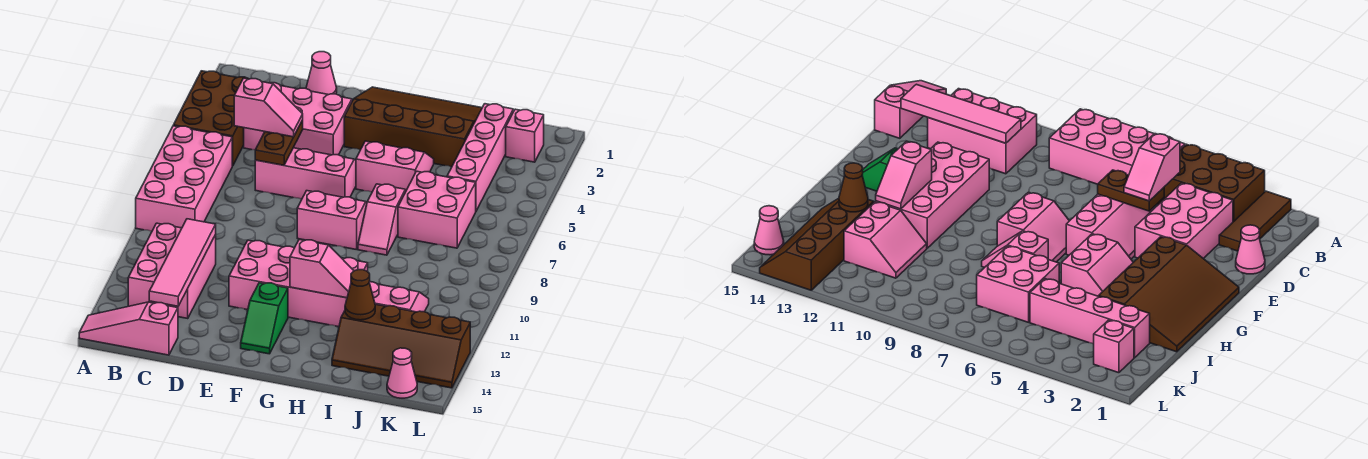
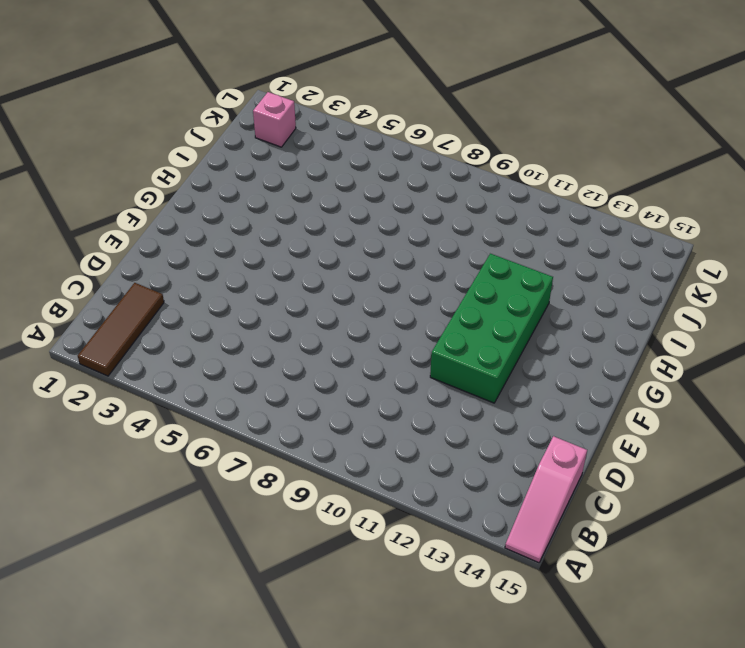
green 2x4 brick [430,254,553,403] -> pink 2x4 brick [229,240,368,327]
none -> brown 2x3 brick [173,71,248,166]
none -> pink 2x4 brick [136,126,232,231]
none -> pink 2x3 brick [128,223,216,318]

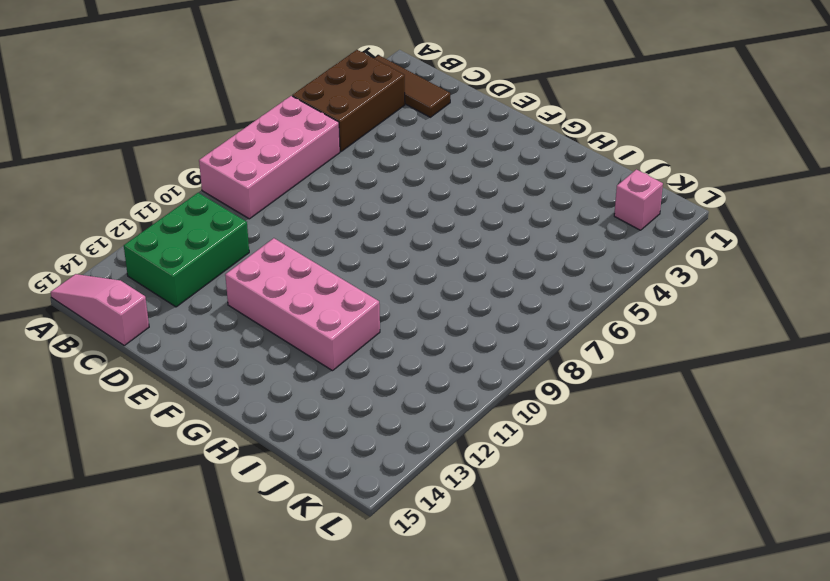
green 2x3 brick [124,193,249,307] -> pink 2x3 brick [128,223,216,318]
none -> pink 2x3 brick [244,83,352,155]
none -> pink 1x1 cone [306,52,337,95]
none -> pink 2x3 slope [255,148,356,199]

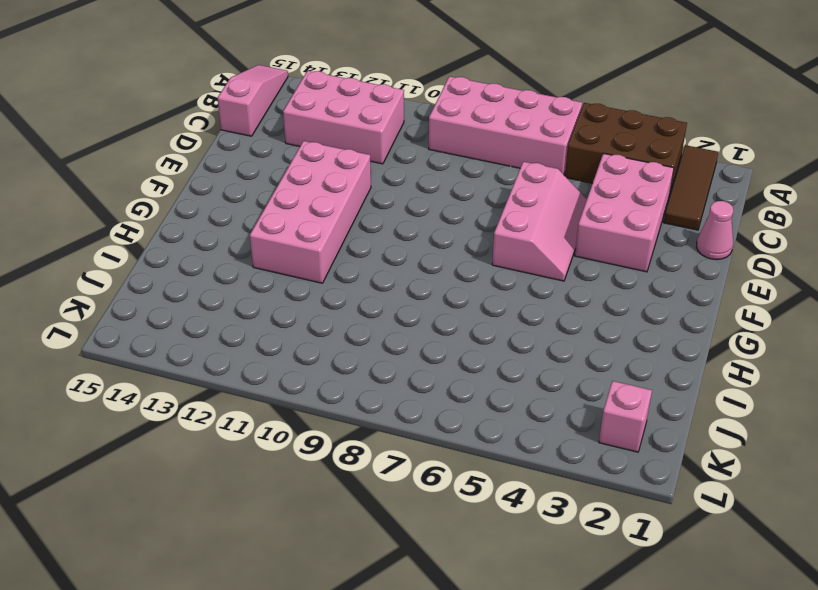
none -> brown 3x4 slope [344,87,482,167]
none -> pink 2x2 slope [297,191,367,249]
none -> green 1x2 slope [241,283,288,354]

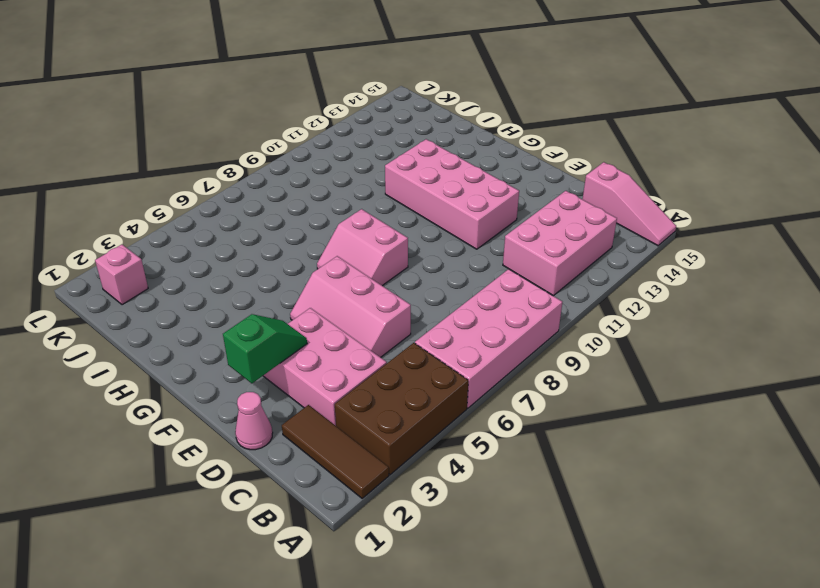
green 1x2 slope [223,314,307,383] -> green 1x2 slope moved to [241,283,288,354]
none -> brown 3x4 slope [344,87,482,167]
none -> pink 2x2 slope [356,141,434,192]
none -> pink 1x2 slope [358,184,405,255]

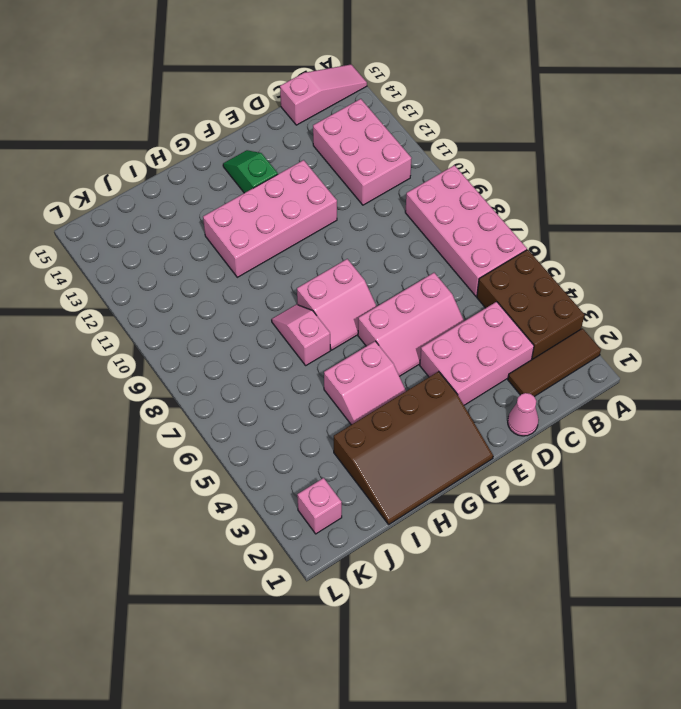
none -> pink 2x2 brick [398,171,476,248]
none -> pink 2x2 slope [369,282,429,312]
none -> brown 2x4 slope [332,304,470,388]

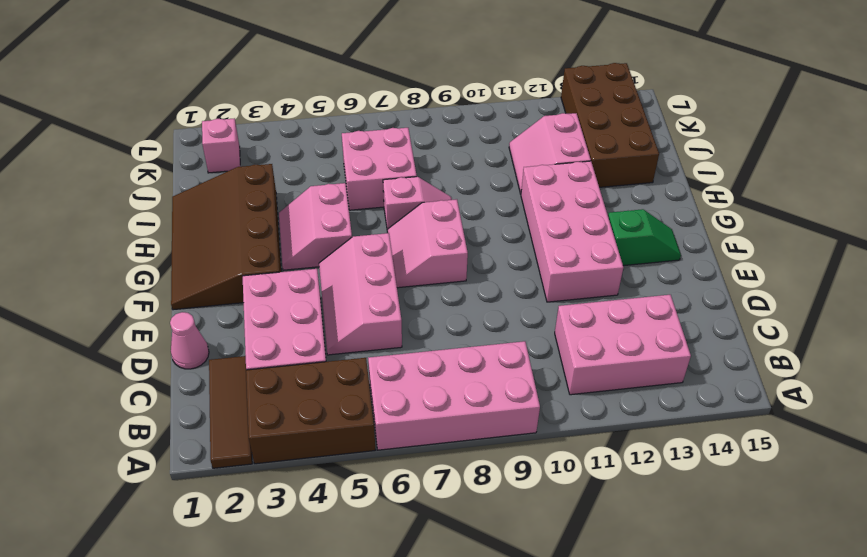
brown 2x4 brick [561,63,659,187] -> brown 2x4 slope [332,304,470,388]
none -> pink 1x3 slope [79,302,178,355]
none -> pink 1x4 brick [447,104,513,211]
none -> pink 1x1 cone [387,348,417,398]

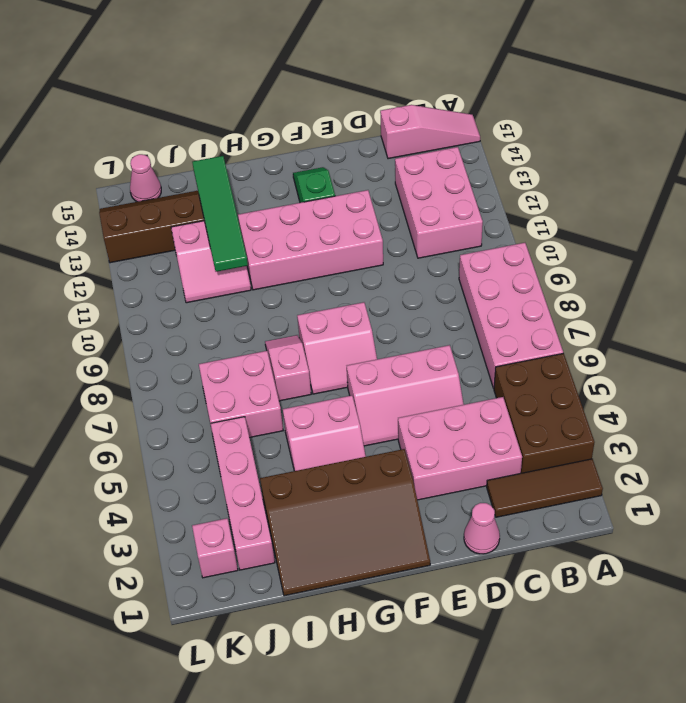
green 1x4 tile [192,156,248,272] -> brown 1x1 cone [345,270,375,320]
none -> pink 1x4 tile [149,219,216,306]
none -> brown 1x2 plate [255,120,303,165]
none -> pink 1x2 slope [290,240,354,298]

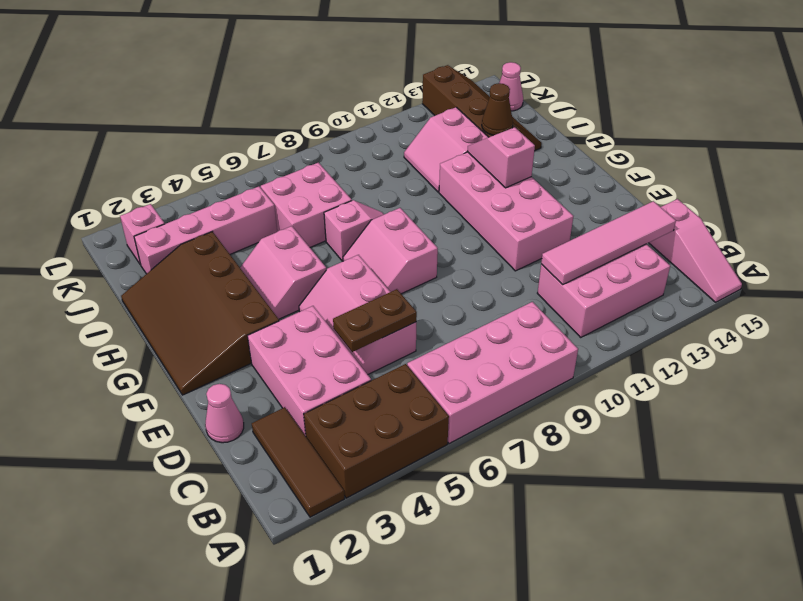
none -> green 1x2 slope [241,283,288,354]
none -> pink 1x2 slope [234,78,303,137]

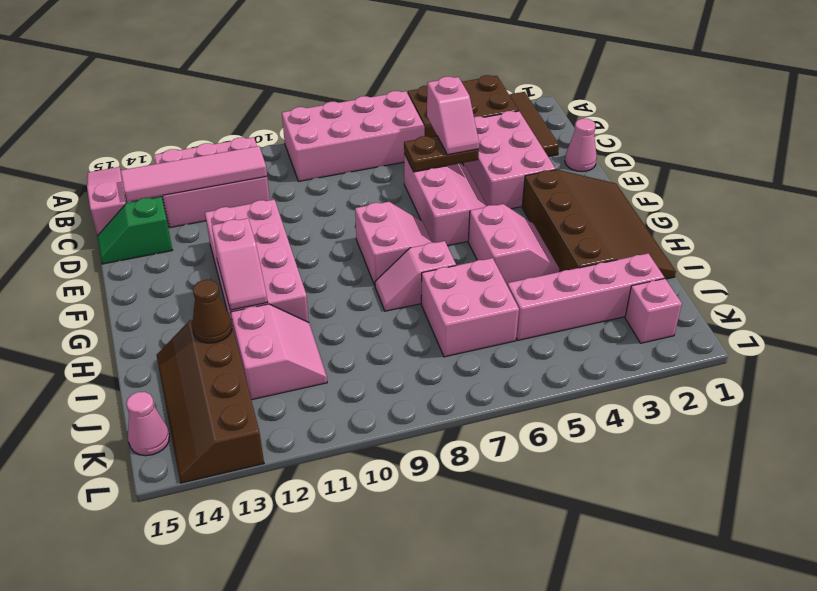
green 1x2 slope [97,197,172,264] -> green 1x2 slope moved to [241,283,288,354]

